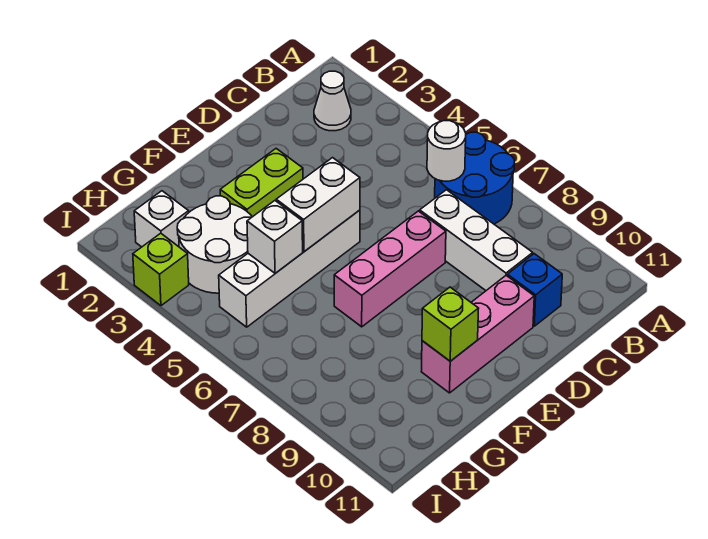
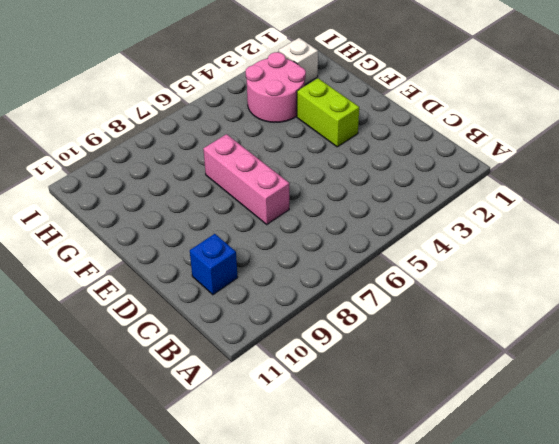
pink 2x2 round brick [246,52,306,123] -> white 2x2 round brick [177,196,252,293]
none -> blue 2x2 round brick [435,132,515,224]
none -> white 1x1 cone [314,71,351,131]
none -> white 1x3 brick [420,190,533,290]

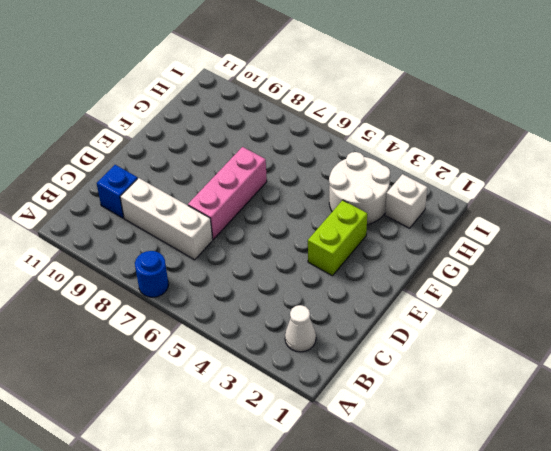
blue 1x1 round brick [135,251,169,297] -> blue 2x2 round brick [435,132,515,224]
none -> pink 1x3 brick [422,276,534,393]
none -> white 1x4 brick [219,210,360,327]
none -> lime 1x1 brick [133,233,189,306]

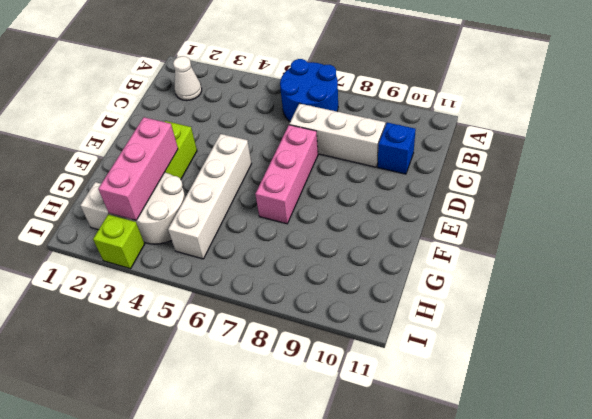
pink 1x3 brick [98,117,178,220] -> pink 1x3 brick moved to [422,276,534,393]
none -> white 1x1 round brick [427,121,466,181]
none -> white 1x2 brick [276,158,360,252]
none -> lime 1x1 brick [422,287,479,361]

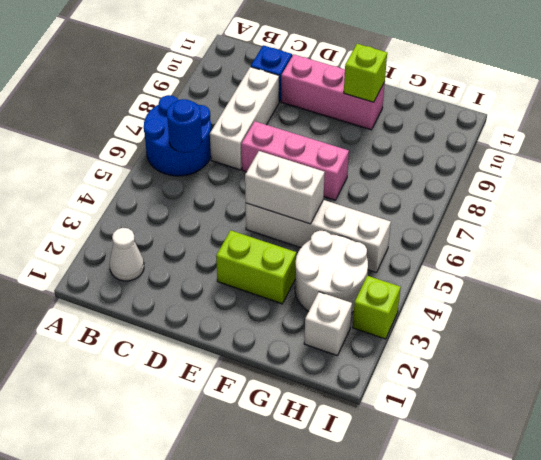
blue 1x1 round brick [167,99,202,153] -> white 1x1 round brick [427,121,466,181]
none -> white 1x1 brick [247,201,303,273]

